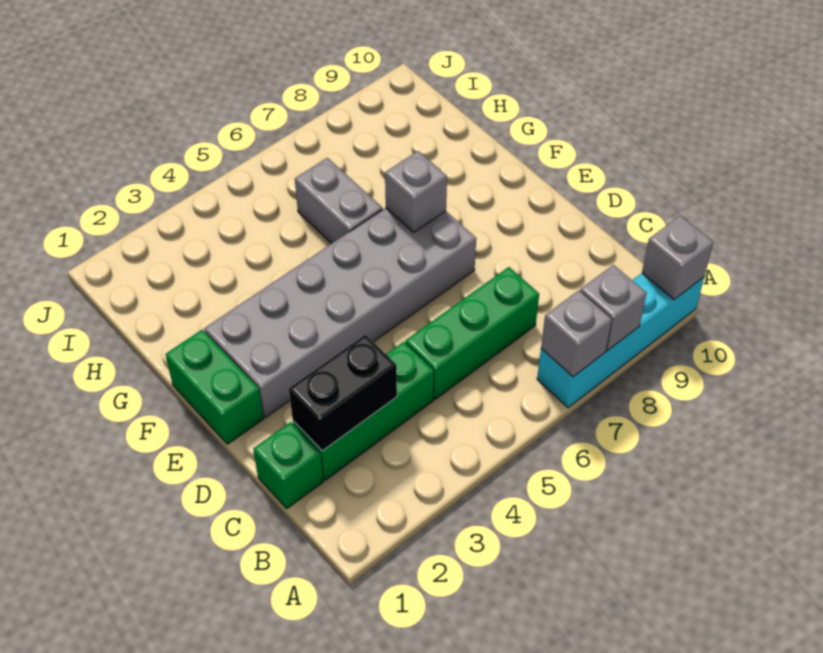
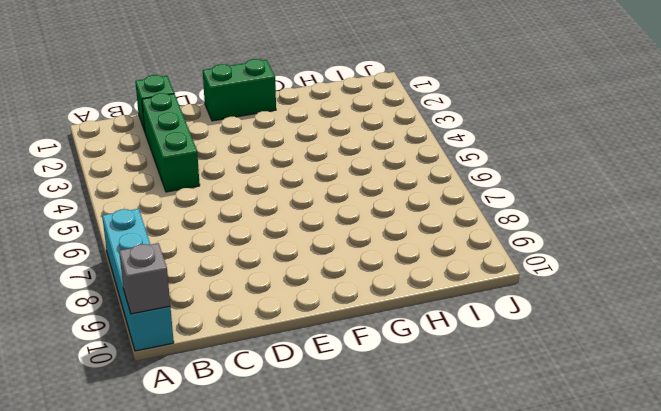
none -> green 1x3 brick [405,267,539,399]
none -> grey 2x6 brick [204,208,476,418]
none -> grey 1x2 brick [295,158,383,244]

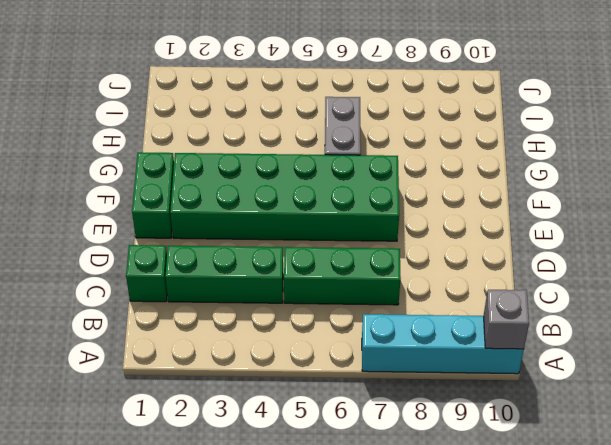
green 2x6 brick [170,153,399,241] -> grey 2x6 brick [204,208,476,418]
none -> grey 1x1 brick [541,290,612,377]
none -> grey 1x1 brick [580,265,647,350]
none -> black 1x2 brick [289,335,397,451]

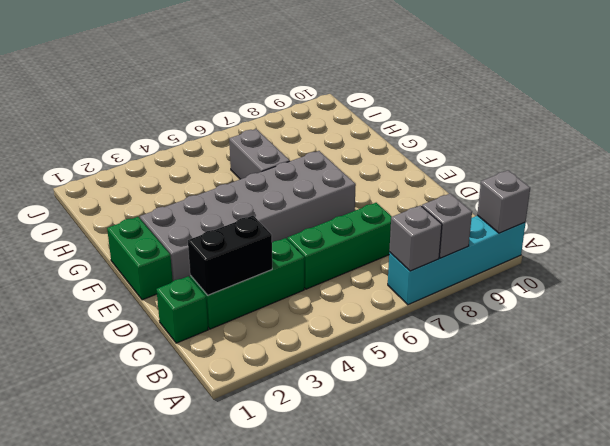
none -> grey 1x1 brick [385,151,447,232]

